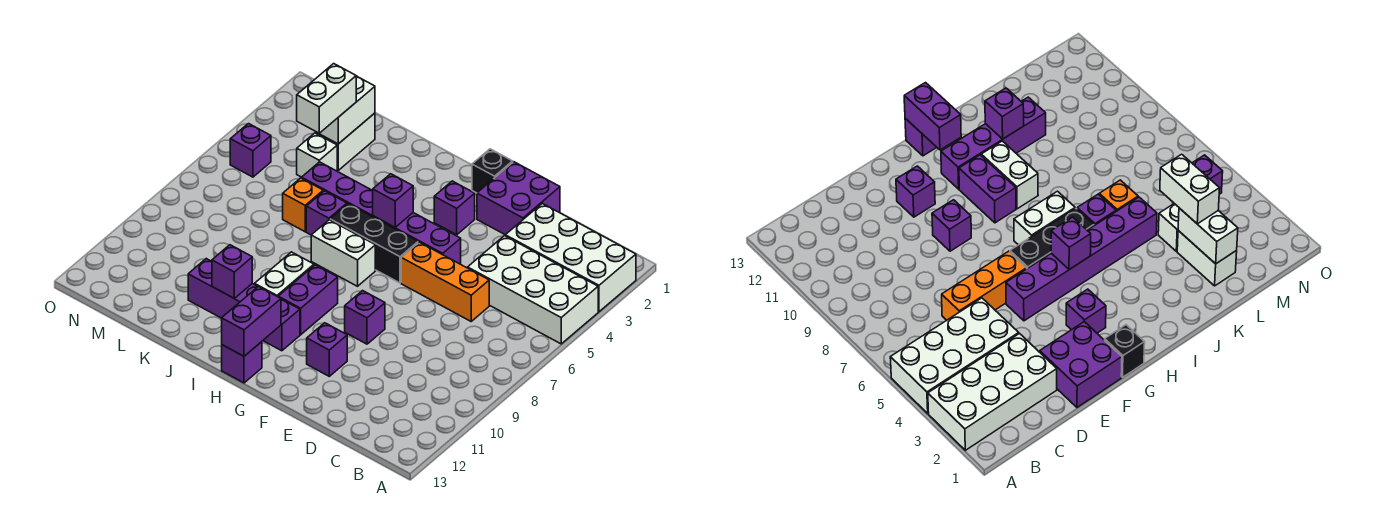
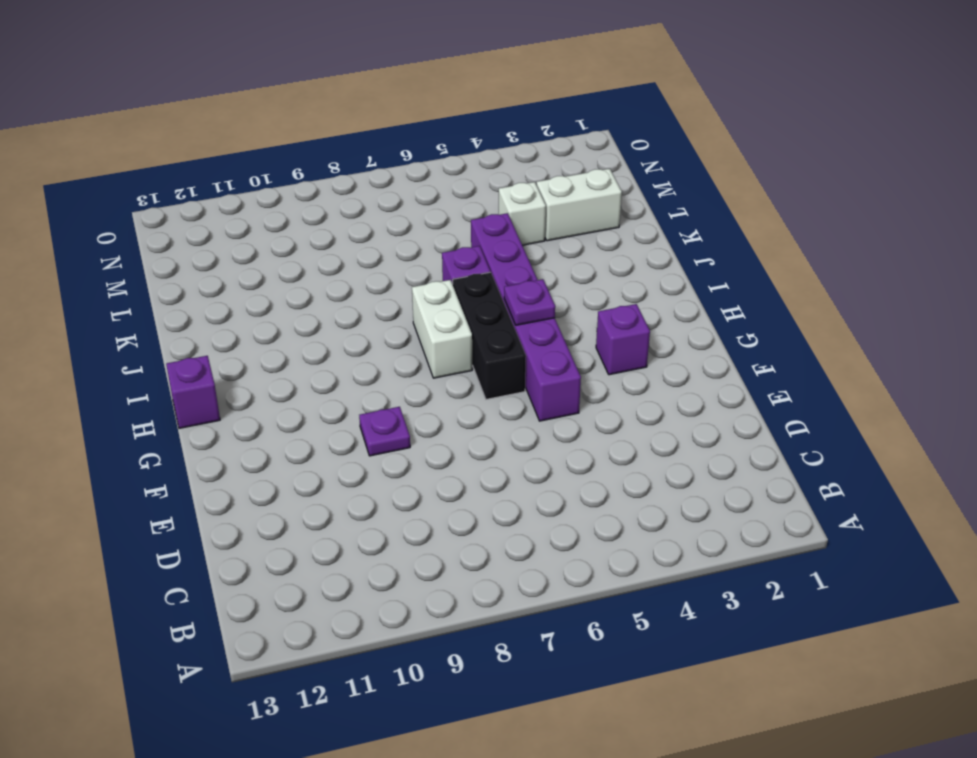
purple 1x1 plate [359,407,410,456] -> purple 1x1 brick [345,291,385,344]
purple 1x1 plate [504,279,555,325] -> purple 1x1 brick [373,174,413,227]
none -> white 2x4 brick [505,203,636,312]
none -> white 2x4 brick [468,236,598,344]
none -> orange 1x3 brick [401,242,489,321]

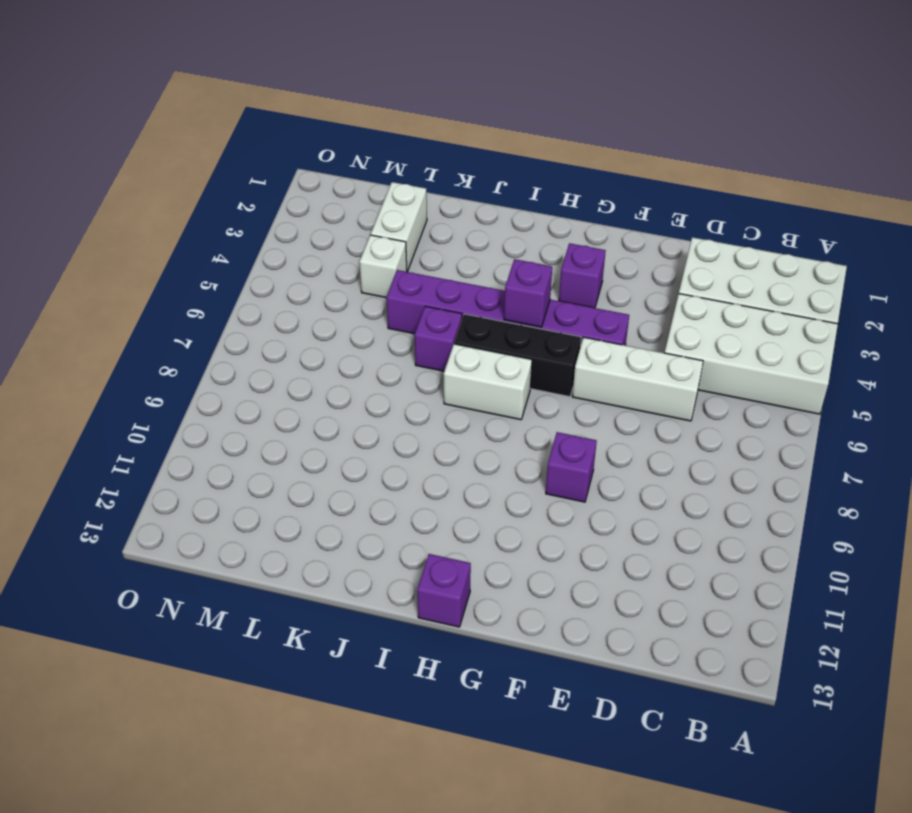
white 1x3 brick [572,337,703,421] -> orange 1x3 brick [401,242,489,321]
none -> purple 2x2 brick [477,162,560,235]
none -> purple 1x1 brick [307,323,347,376]
none -> black 1x1 brick [472,149,513,193]

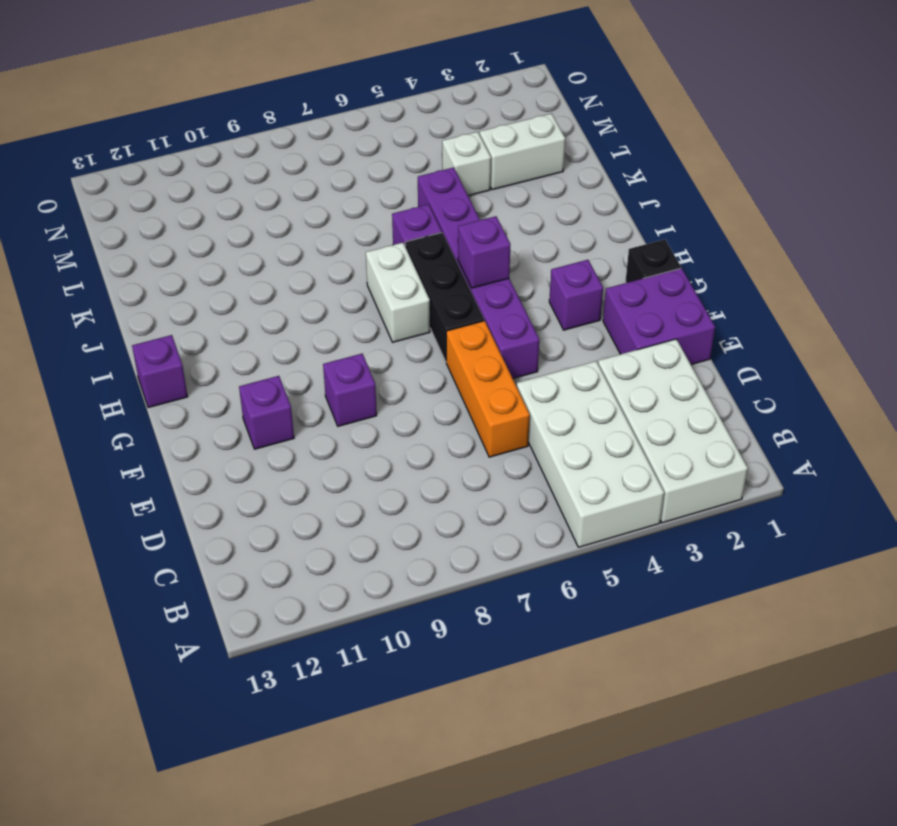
none -> purple 1x2 brick [278,265,338,335]
none -> purple 1x4 brick [188,259,300,351]
none -> white 1x2 brick [255,252,314,297]

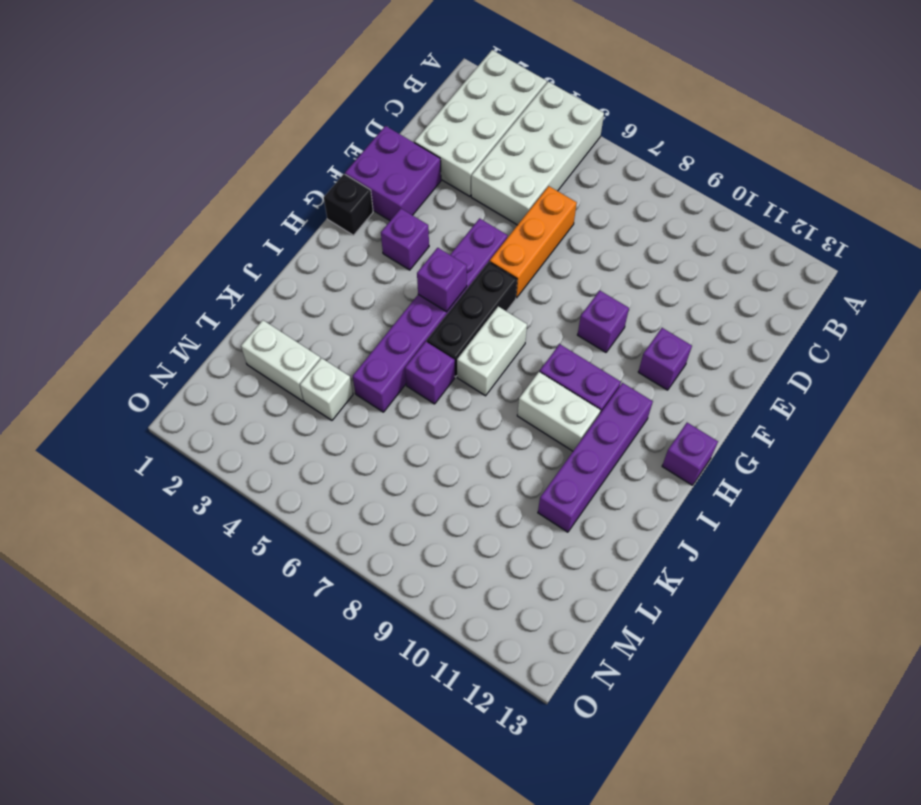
none -> orange 1x1 brick [283,178,323,232]
none -> purple 1x1 brick [230,124,271,177]
none -> purple 1x2 brick [222,287,281,356]

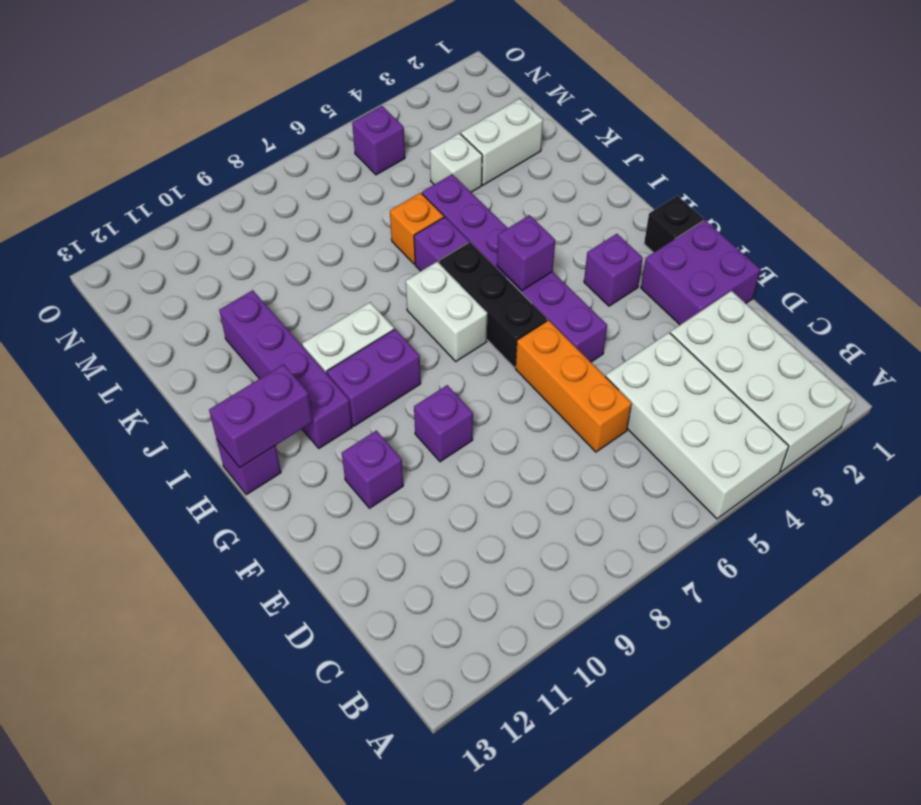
none -> purple 1x1 brick [212,245,252,298]
none -> white 1x2 brick [317,76,375,144]
none -> white 1x2 brick [297,64,356,133]

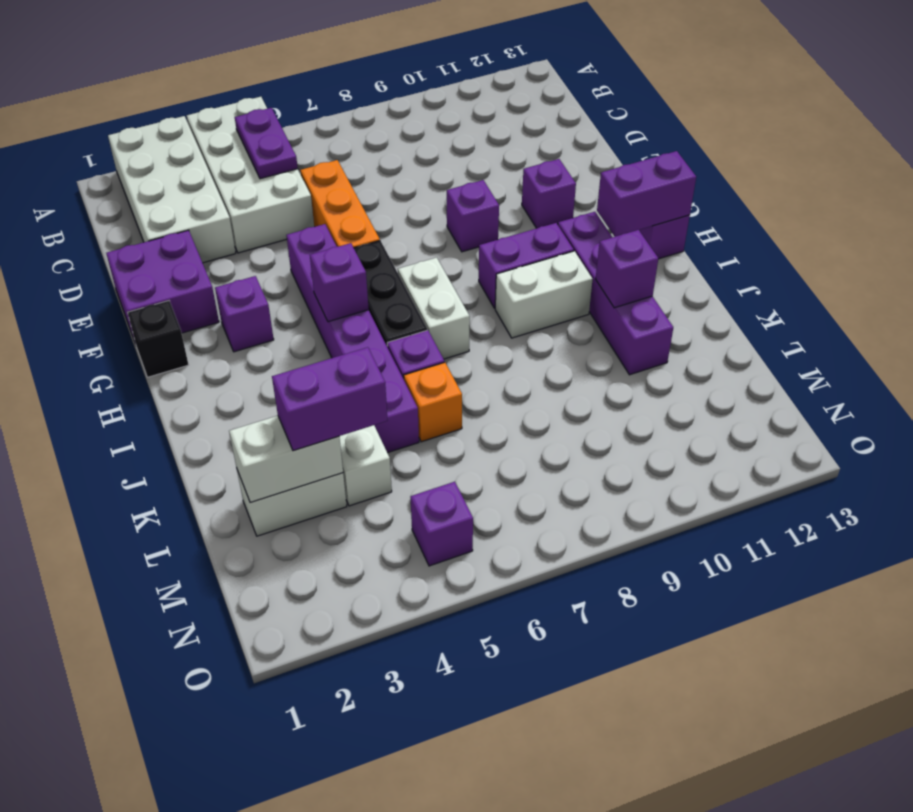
purple 1x2 plate [235,108,298,179] -> none
purple 1x2 brick [272,347,388,451] -> white 1x2 brick [297,64,356,133]

